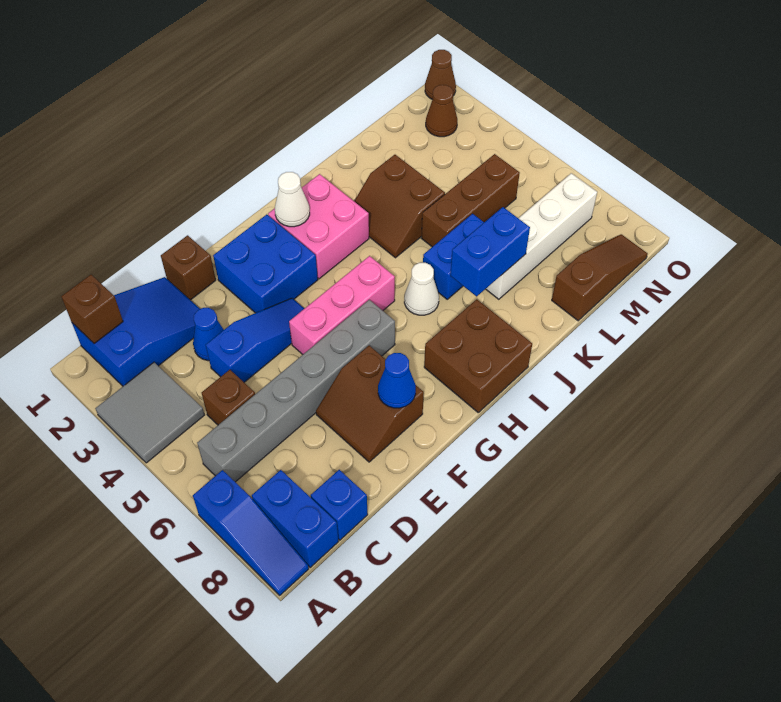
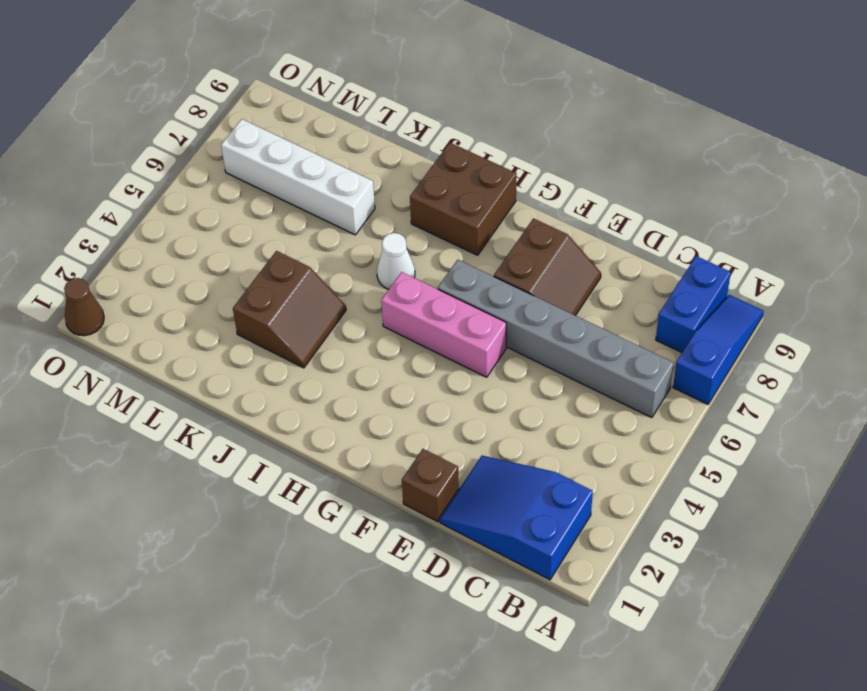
none -> grey 2x2 tile [95,362,204,463]
none -> brown 1x1 brick [202,370,255,425]
none -> blue 1x1 brick [311,470,368,540]

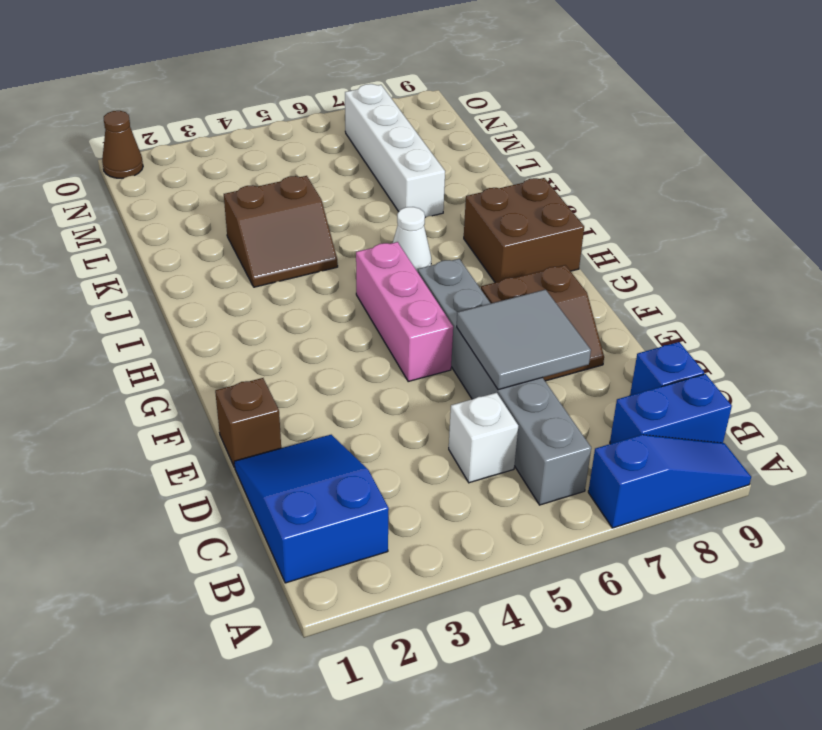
white 1x1 brick [449,393,518,483] -> brown 1x1 brick [202,370,255,425]
grey 2x2 tile [457,290,591,390] -> grey 2x2 tile moved to [95,362,204,463]
none -> blue 1x1 cone [193,308,224,361]
none -> blue 1x3 slope [206,298,304,382]
none -> blue 2x2 brick [213,214,318,313]

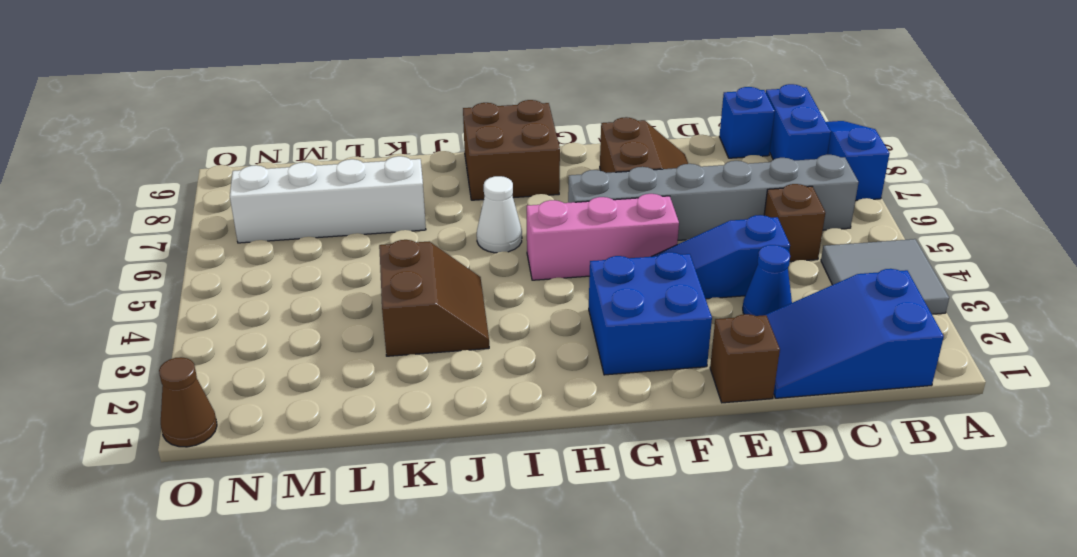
none -> pink 2x2 brick [268,174,369,279]
none -> blue 1x2 brick [423,214,484,299]
none -> brown 1x3 brick [421,154,520,247]

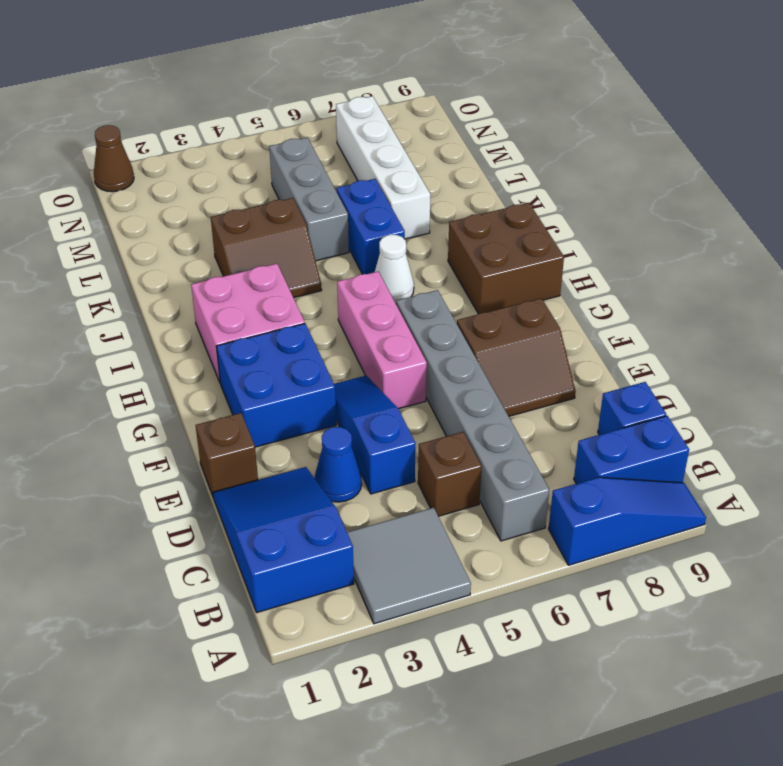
grey 1x3 brick [269,138,349,261] -> brown 1x3 brick [421,154,520,247]
none -> brown 1x3 slope [552,234,647,321]
none -> brown 1x1 cone [426,85,457,137]
none -> brown 1x1 brick [61,275,123,344]

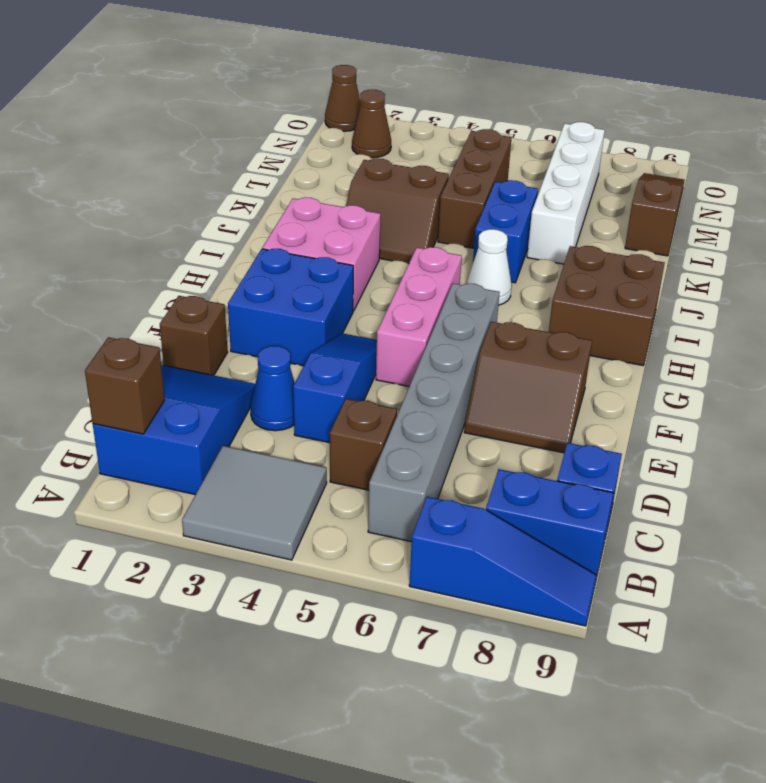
none -> blue 1x1 cone [378,353,416,408]
none -> white 1x1 cone [275,172,310,227]
none -> blue 1x2 brick [450,207,530,296]

